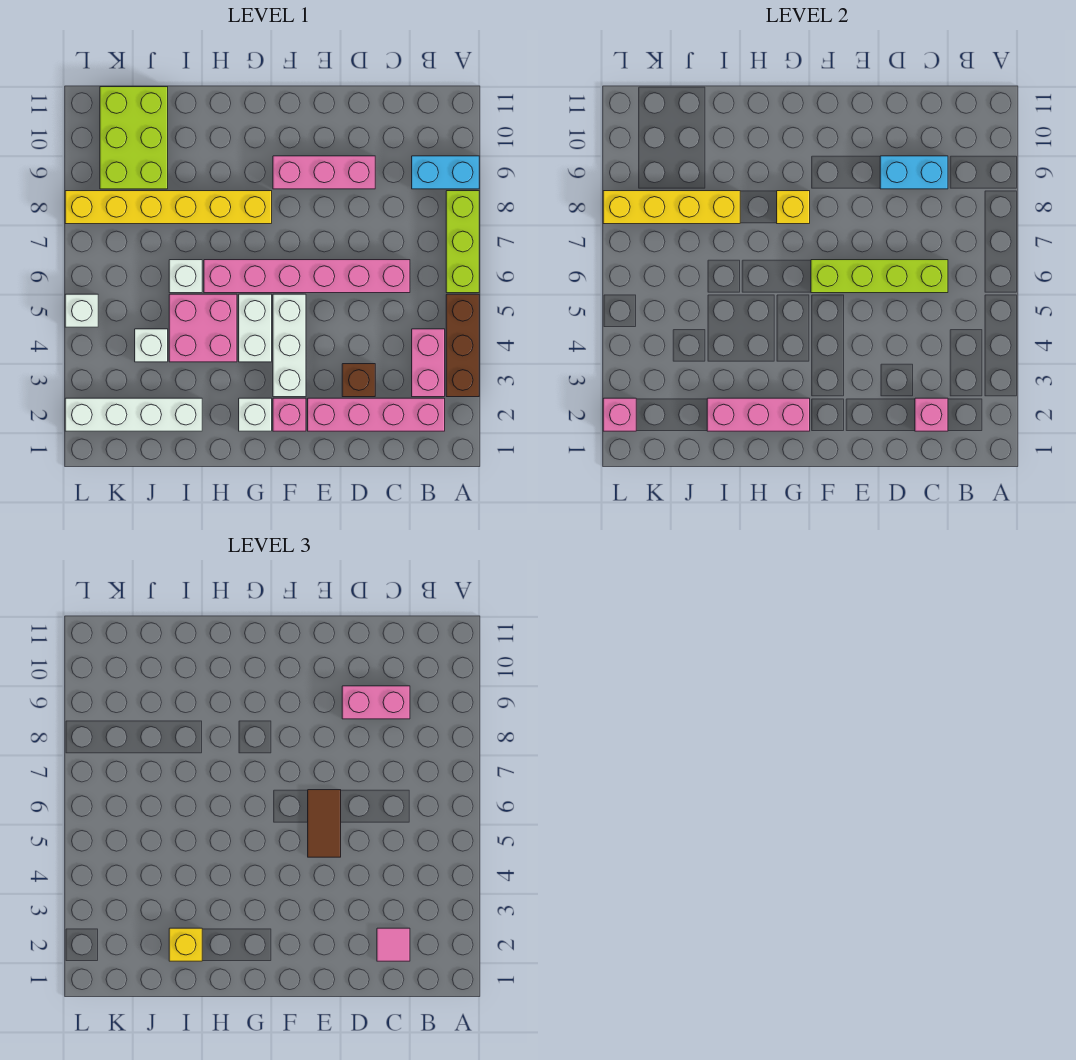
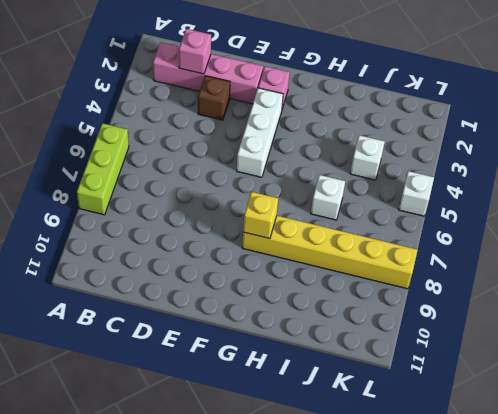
none -> brown 1x3 brick [446,294,479,397]
none -> cyan 1x2 brick [412,156,479,189]
none -> pink 1x2 brick [412,329,445,397]
none -> pink 1x6 brick [204,260,410,293]

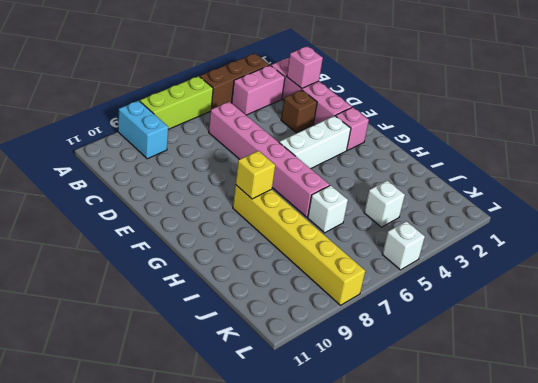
none -> pink 1x3 brick [273,156,375,189]
none -> white 1x1 brick [239,398,272,431]
none -> white 1x2 brick [239,294,272,362]
none -> pink 2x2 brick [169,294,237,362]

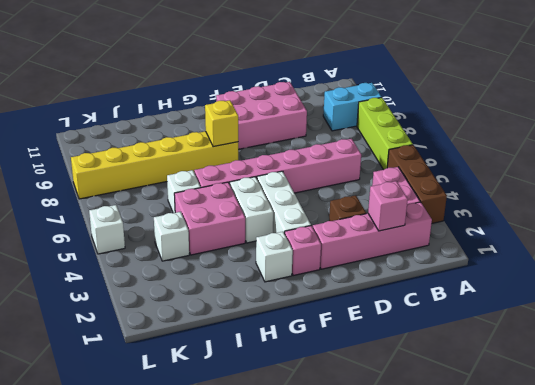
pink 2x3 brick [216,82,307,149] -> pink 1x3 brick [273,156,375,189]
none -> white 1x4 brick [65,398,202,431]
none -> lime 2x3 brick [100,87,168,189]
none -> lime 1x4 brick [811,260,948,293]
none -> cyan 1x2 brick [880,156,948,189]

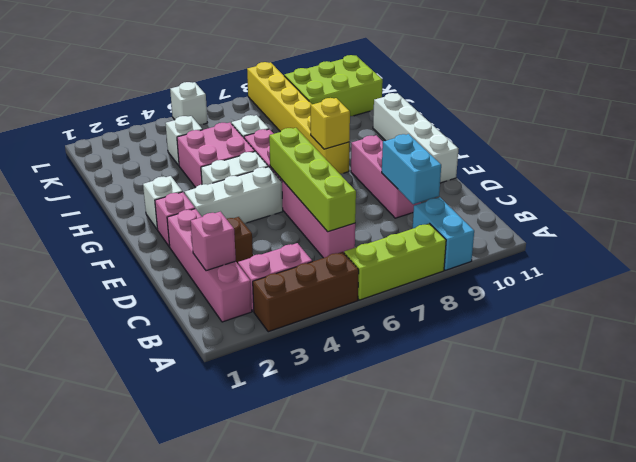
white 1x4 brick [373,93,458,183] -> white 1x4 brick moved to [65,398,202,431]
none -> pink 1x3 brick [707,398,810,431]
none -> yellow 1x4 brick [603,191,740,224]
none -> pink 1x1 brick [603,398,636,431]
none -> pink 1x1 tile [377,928,410,961]

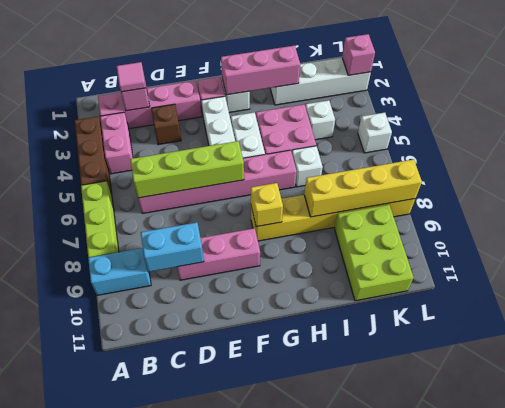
none -> pink 1x2 brick [342,686,410,719]
none -> brown 1x2 tile [308,790,341,857]
none -> yellow 1x1 brick [169,928,202,961]

